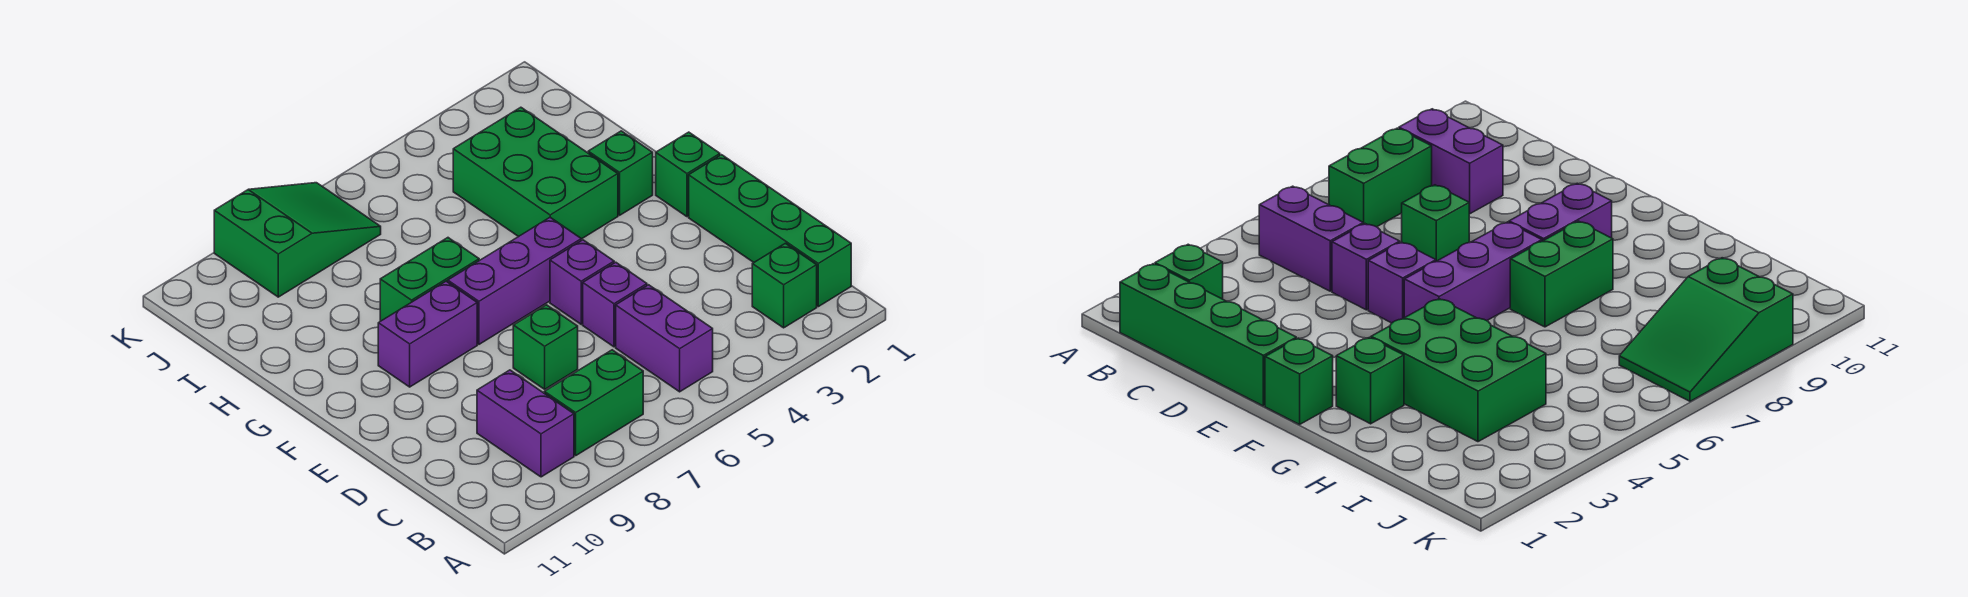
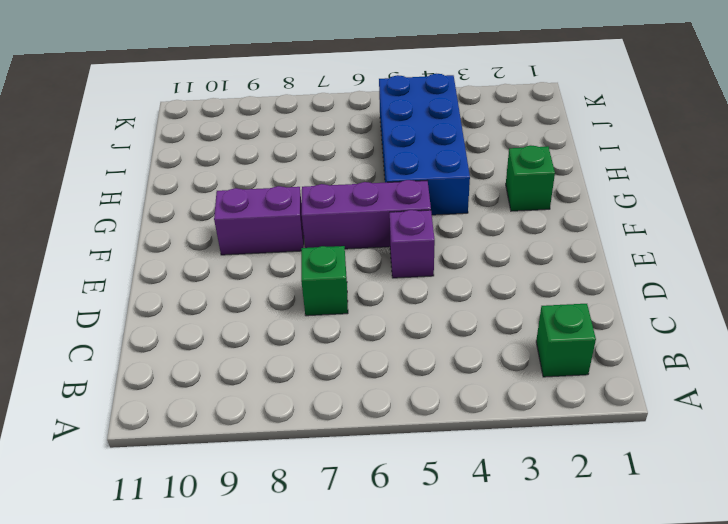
blue 2x4 brick [379,74,470,215] -> green 2x3 brick [453,107,618,239]
none -> green 1x4 brick [689,155,851,307]
none -> purple 1x2 brick [616,285,713,392]
none -> green 1x2 brick [544,350,643,456]

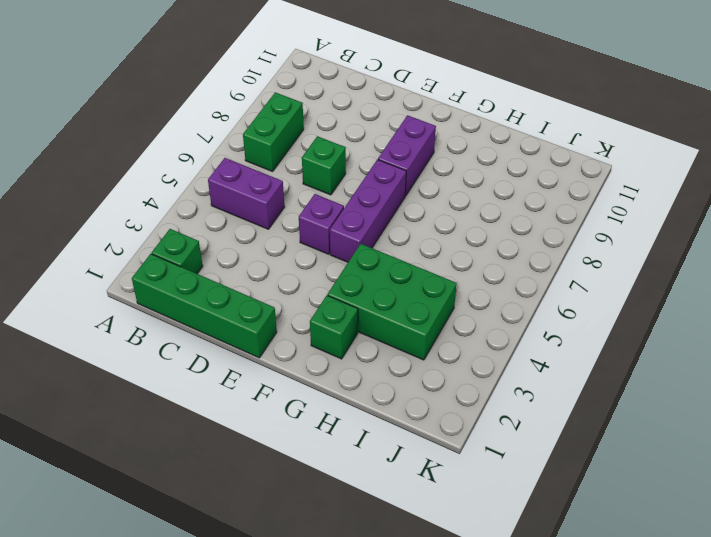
none -> purple 1x2 brick [477,370,574,477]
none -> purple 1x1 brick [583,262,647,347]
none -> green 1x1 brick [656,132,720,217]

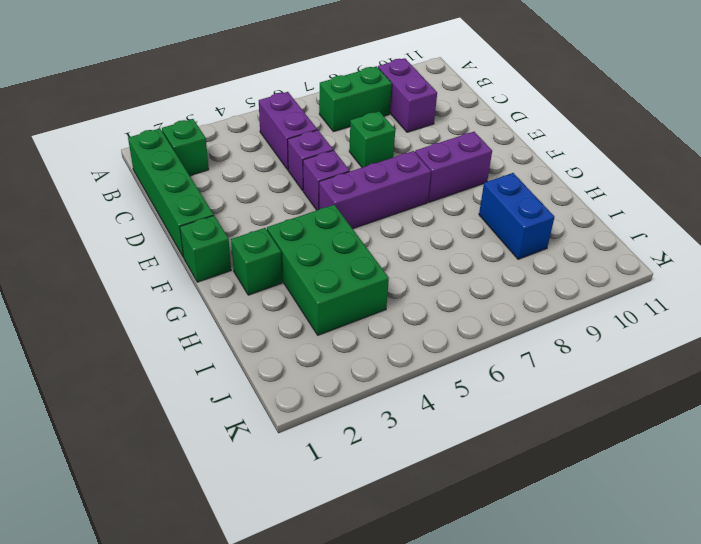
blue 1x2 brick [479,173,554,259] -> none
none -> green 1x2 brick [380,238,479,321]
none -> green 2x3 slope [214,183,381,297]

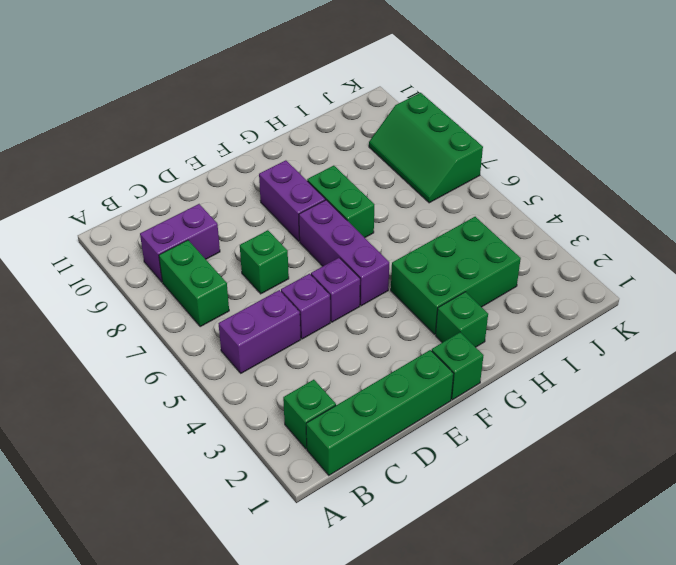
green 2x3 slope [369,93,483,203] -> green 2x3 slope turned to [214,183,381,297]

